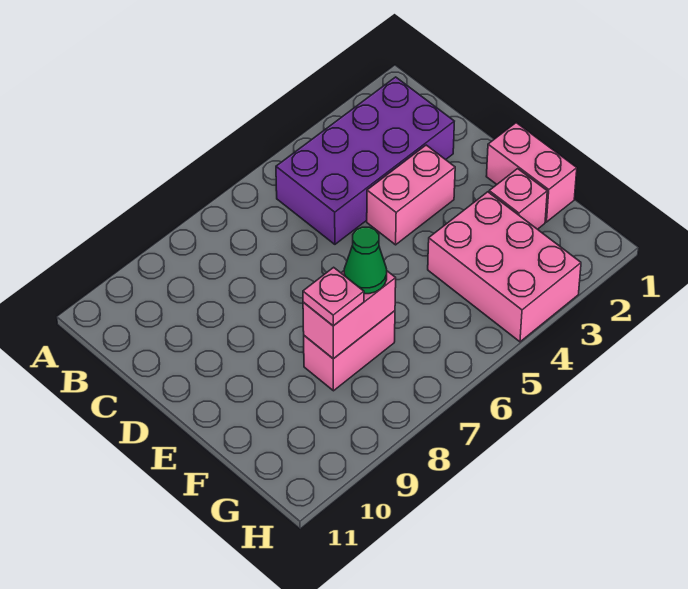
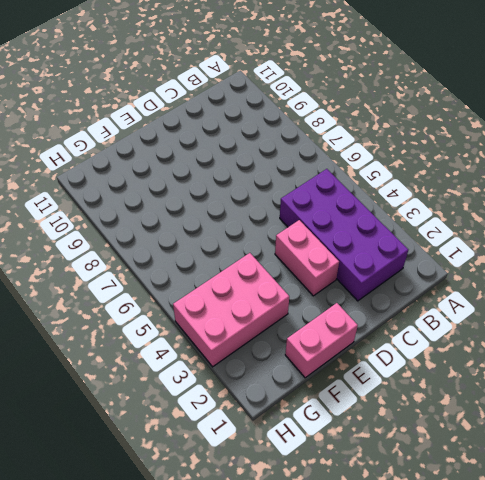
none -> pink 1x1 brick [489,169,547,229]
none -> pink 1x2 brick [304,311,395,391]

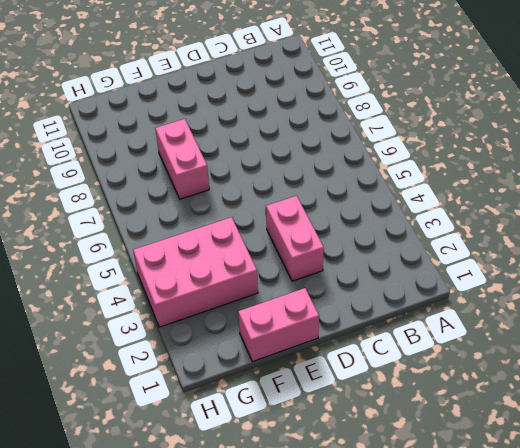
none -> purple 2x4 brick [276,77,454,244]
none -> pink 1x1 brick [489,169,547,229]

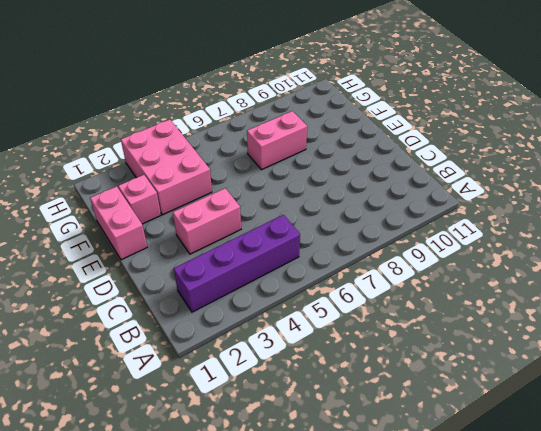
purple 1x4 brick [174,215,300,312] -> purple 2x4 brick [276,77,454,244]
none -> pink 1x2 brick [303,271,396,359]
none -> green 1x1 cone [344,227,387,294]

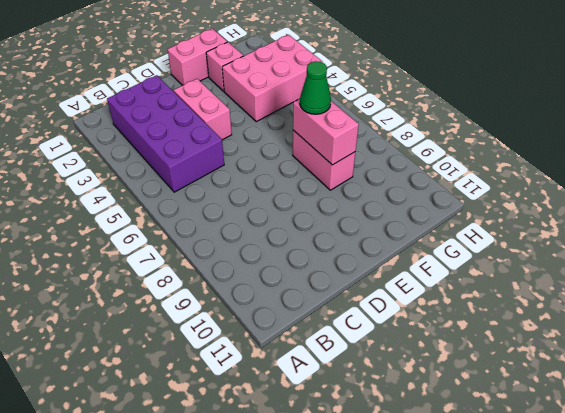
none -> pink 1x1 plate [303,267,364,326]

